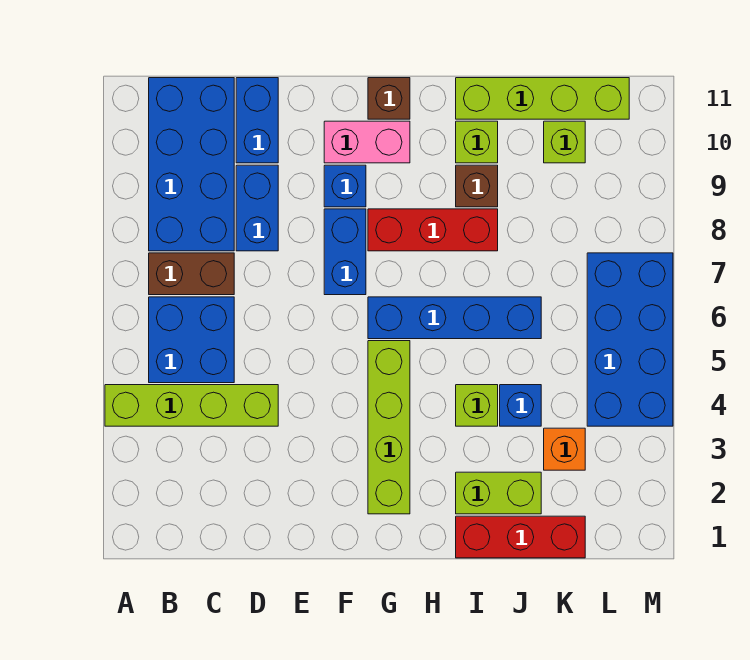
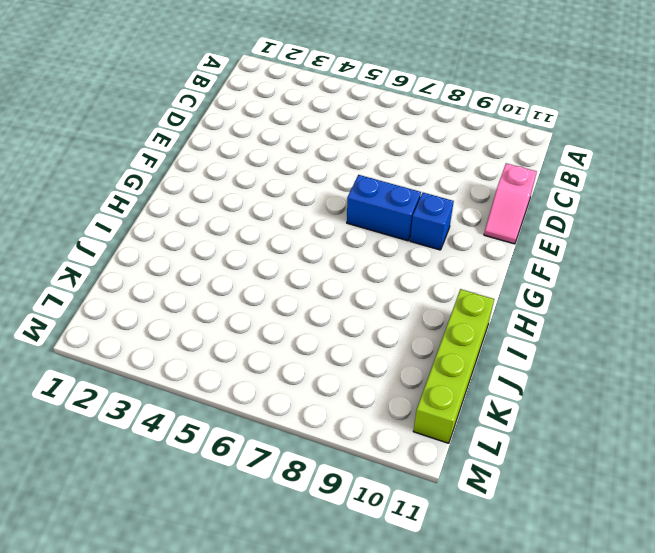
pink 1x2 slope [484,163,537,244] -> blue 1x2 brick [236,78,278,163]
none -> lime 1x4 brick [105,385,278,426]
none -> blue 2x2 brick [149,297,234,383]
none -> brown 1x2 brick [149,253,234,295]

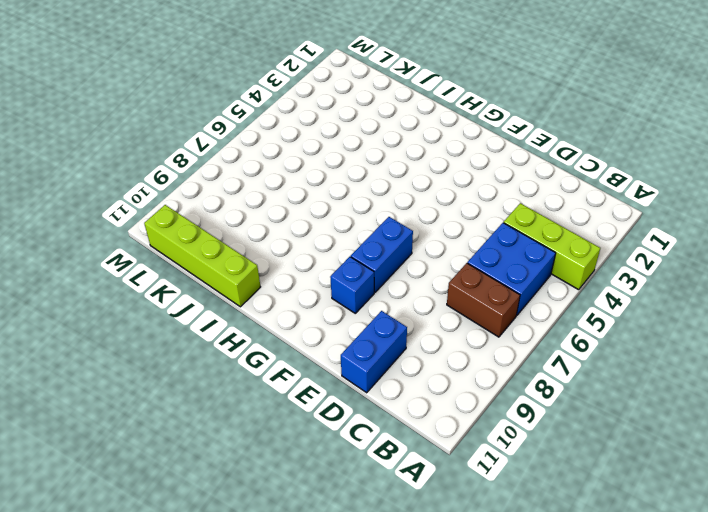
lime 1x3 brick [504,203,600,290] -> lime 1x4 brick [105,385,278,426]
none -> blue 2x4 brick [149,78,234,251]
none -> blue 1x2 brick [236,165,278,251]
none -> pink 1x2 brick [324,121,410,163]

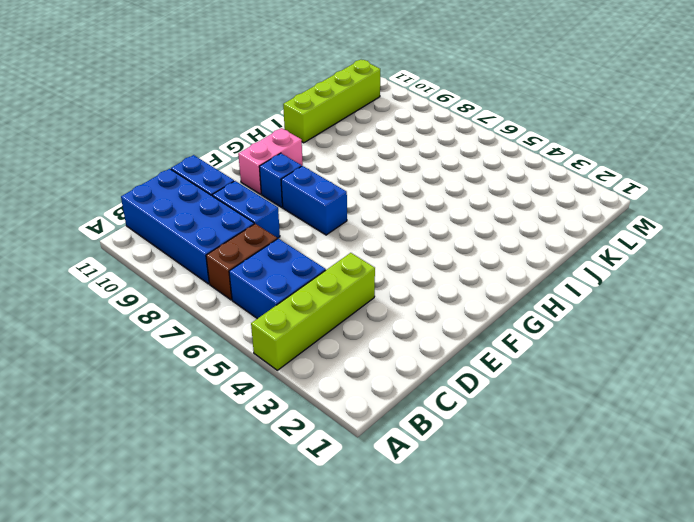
none -> lime 1x4 brick [368,341,410,514]
none -> blue 1x4 brick [368,297,541,339]
none -> red 1x3 brick [368,209,498,251]

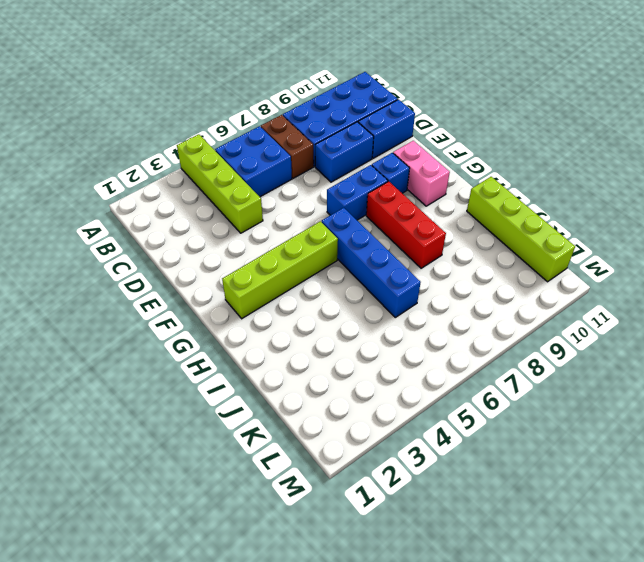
none -> brown 1x1 brick [368,78,410,119]
none -> red 1x3 brick [456,516,585,558]
none -> lime 1x2 brick [456,472,541,514]

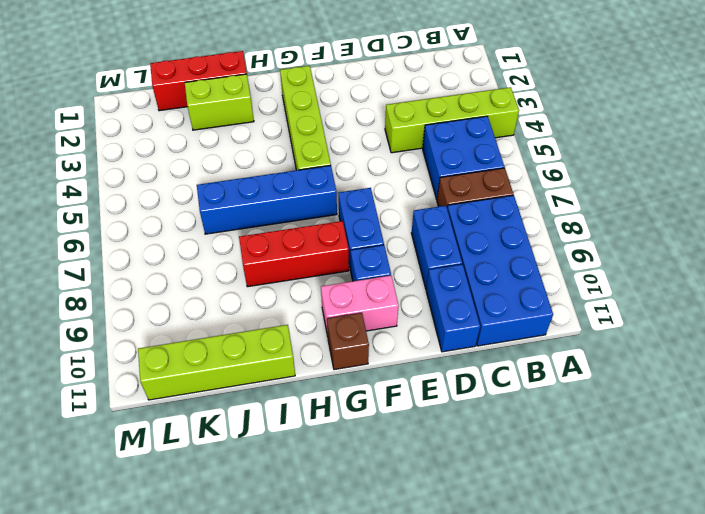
none -> lime 1x1 brick [456,385,498,426]
none -> brown 1x1 brick [456,165,498,207]
none -> lime 1x1 brick [456,121,498,163]

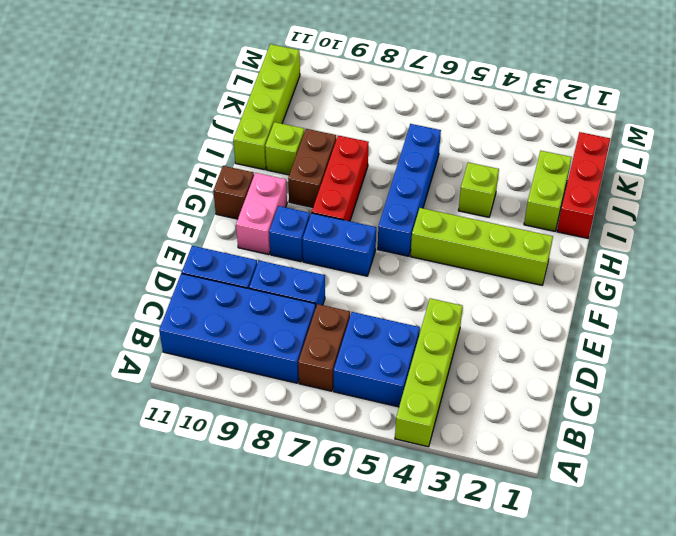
brown 1x2 brick [288,129,336,207] -> brown 1x1 brick [456,165,498,207]
none -> blue 1x1 brick [500,385,541,426]
none -> orange 1x1 brick [544,428,585,470]
none -> lime 1x1 brick [544,121,585,163]

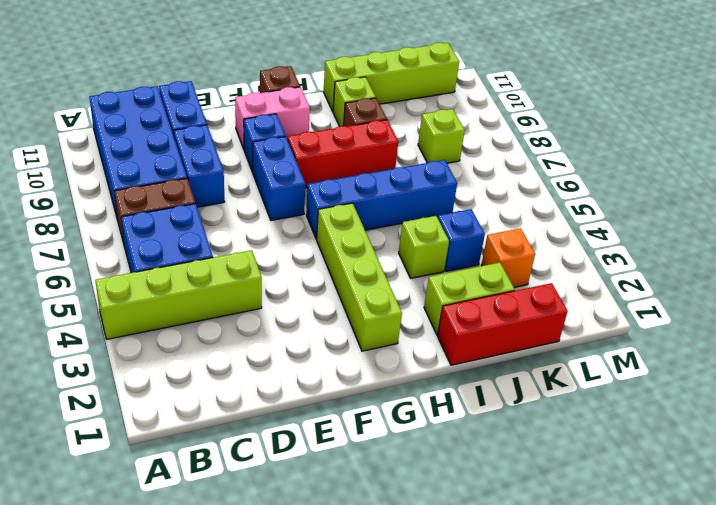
lime 1x1 brick [418,109,465,163] -> lime 1x1 brick moved to [544,121,585,163]
none -> blue 2x4 brick [587,253,673,426]

